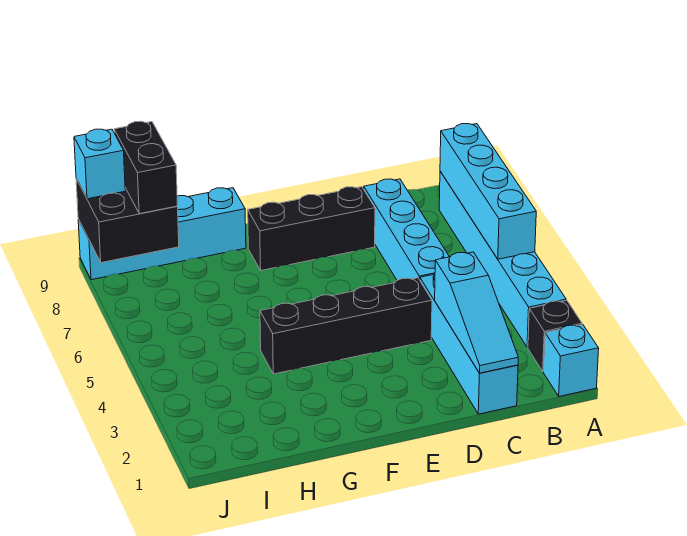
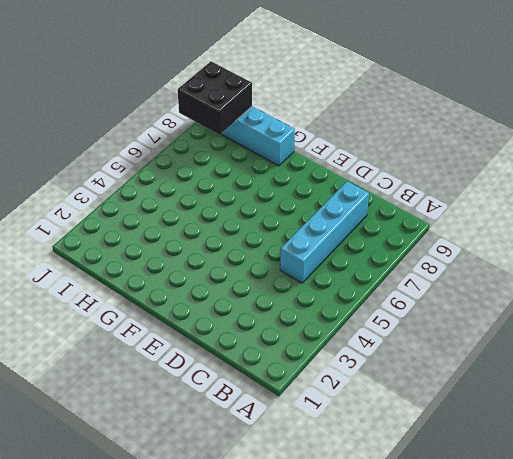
none -> cyan 1x1 brick [544,325,599,396]
none -> black 1x1 brick [528,300,582,372]
none -> cyan 1x6 brick [439,171,566,347]

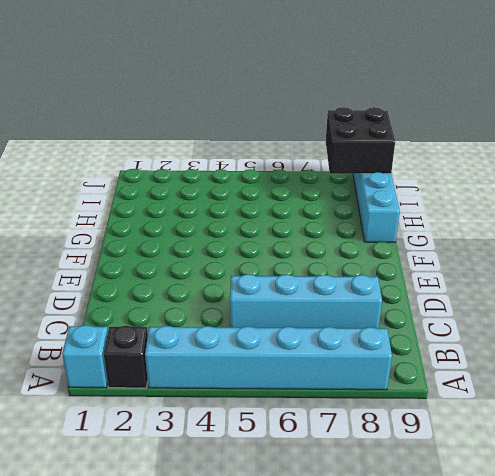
none -> cyan 1x4 brick [420,274,518,414]
none -> black 1x4 brick [260,278,432,374]
none -> black 1x3 brick [248,187,375,270]

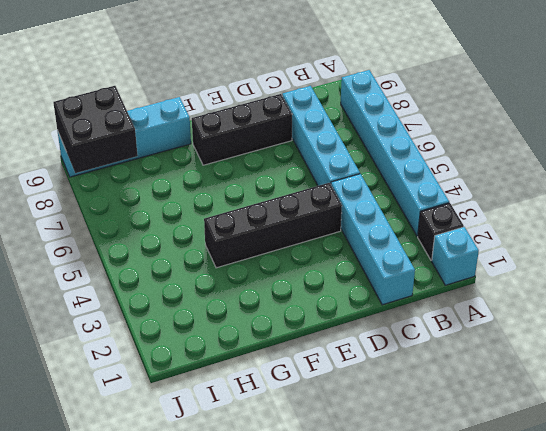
none -> cyan 1x4 brick [440,124,536,259]
none -> cyan 1x3 slope [435,252,518,373]
none -> black 1x2 brick [114,121,178,214]

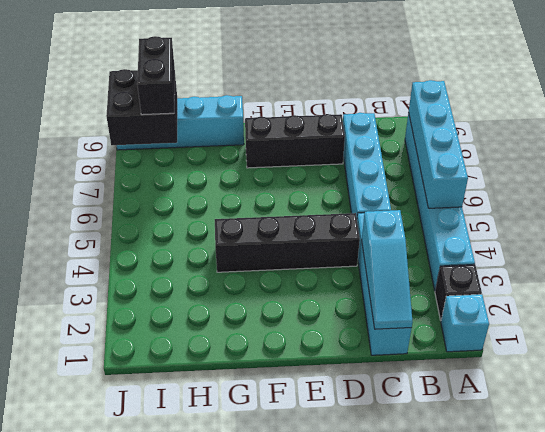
none -> cyan 1x1 brick [74,129,125,199]

